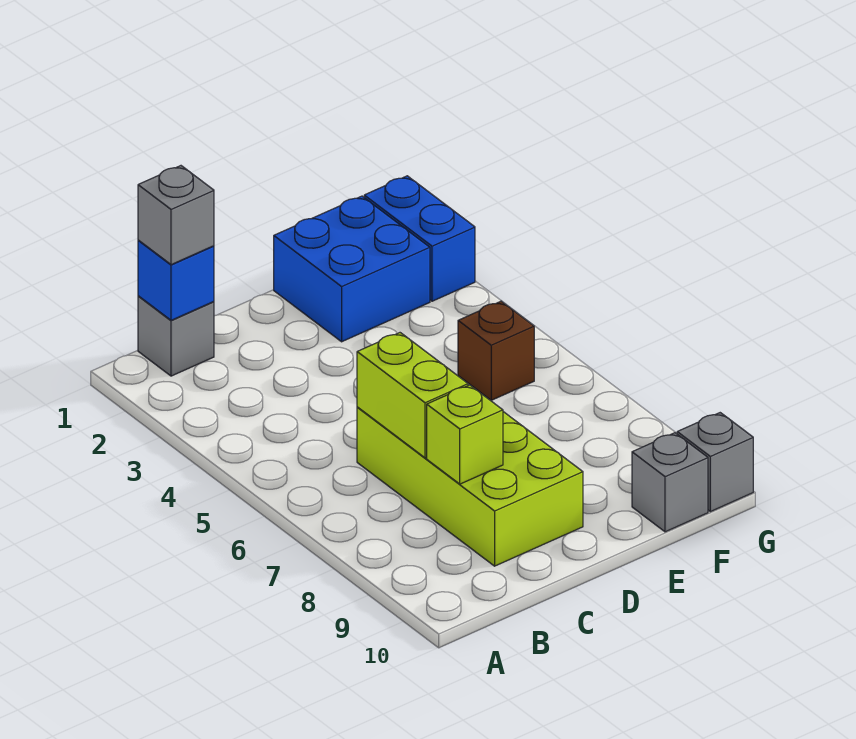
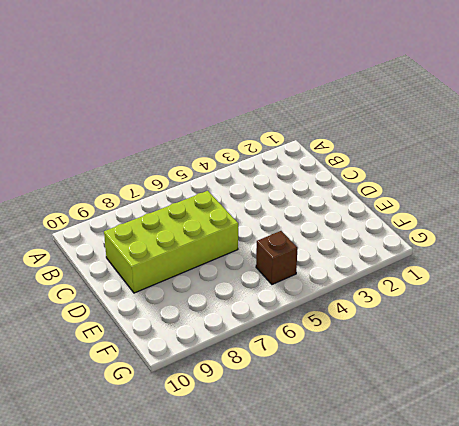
none -> grey 1x1 brick [138,296,214,376]
none -> blue 2x2 brick [274,196,430,342]

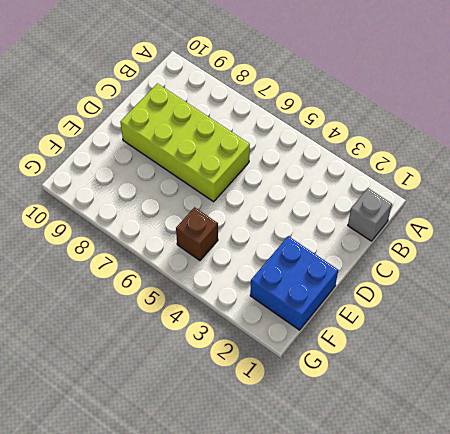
none -> grey 1x1 brick [632,433,708,532]
none -> blue 1x2 brick [364,176,475,301]

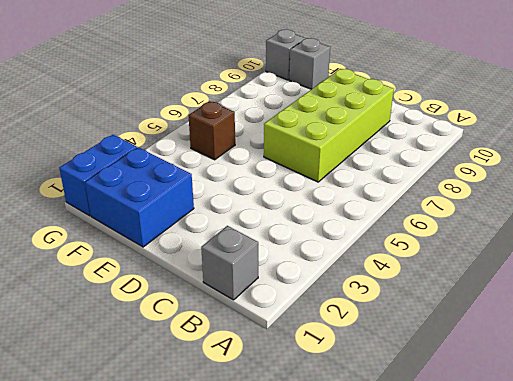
none -> blue 1x1 brick [138,240,214,320]
none -> lime 1x2 brick [357,333,468,458]

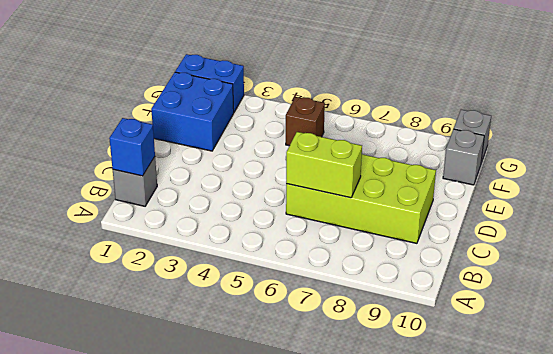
none -> lime 1x1 brick [427,385,503,484]
none -> grey 1x1 brick [138,166,214,265]

